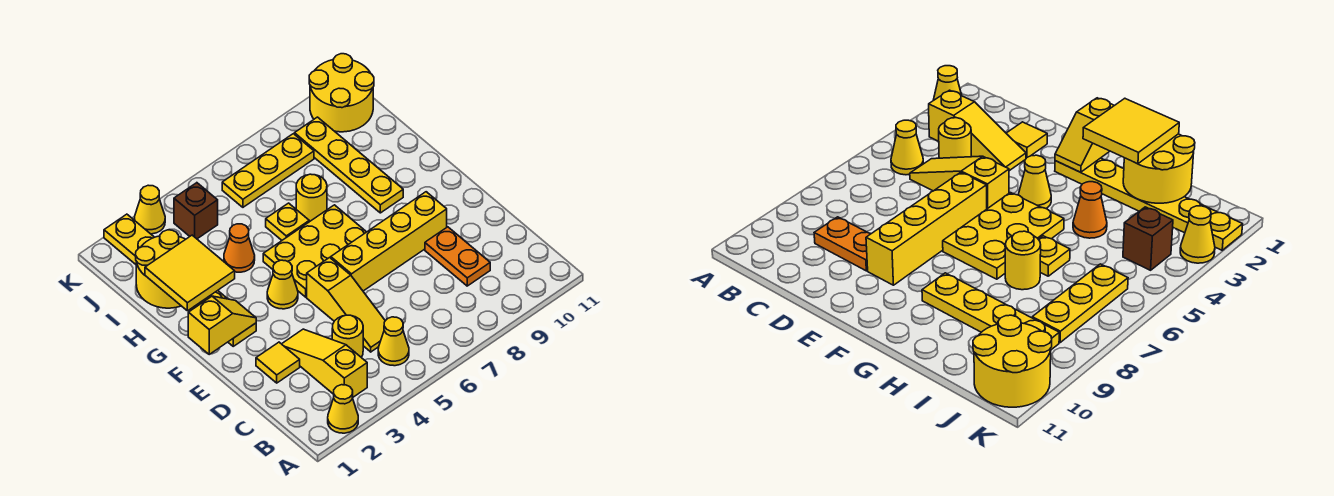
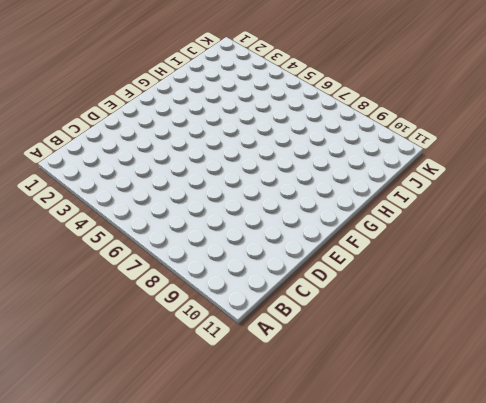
none -> yellow 1x1 cone [328,385,358,433]
none -> yellow 1x3 slope [282,329,367,398]
none -> yellow 1x1 cone [378,317,409,366]

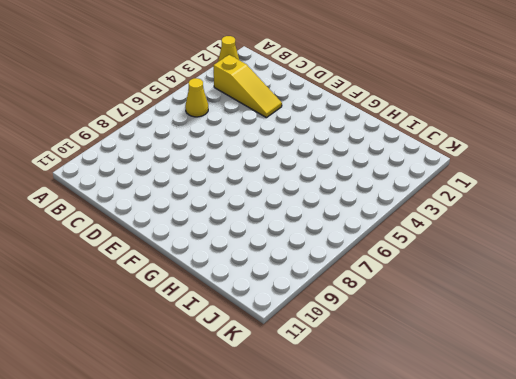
none -> yellow 1x1 round brick [332,315,363,357]
none -> yellow 1x3 slope [307,258,385,352]
none -> orange 1x2 plate [425,227,490,286]

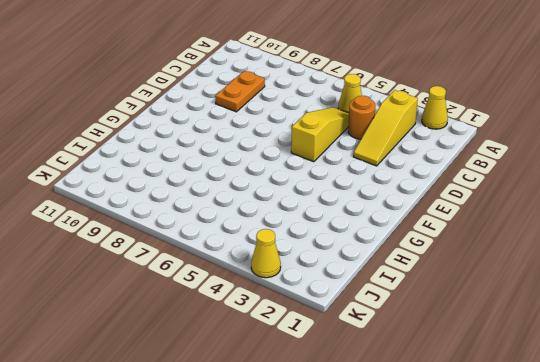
orange 1x1 round brick [348,96,376,139] -> yellow 1x1 round brick [332,315,363,357]
none -> yellow 1x1 tile [256,342,300,383]
none -> yellow 1x4 brick [331,192,447,291]
none -> yellow 1x6 plate [104,214,256,346]

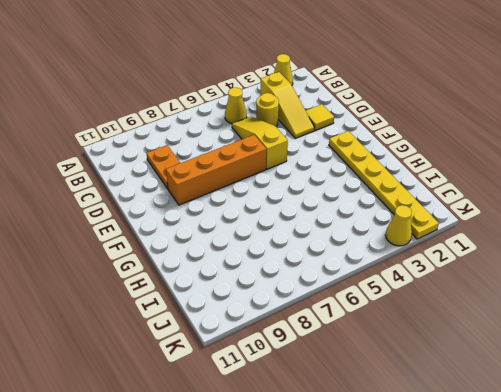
orange 1x4 brick [166,135,266,205] -> yellow 1x4 brick [331,192,447,291]
none -> yellow 1x1 cone [267,260,298,309]
none -> yellow 2x3 plate [263,205,366,297]
none -> yellow 1x4 plate [295,117,403,213]

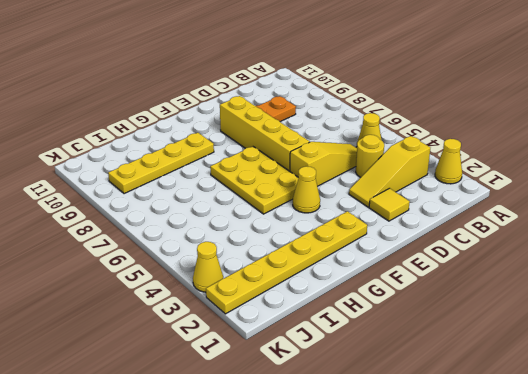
none -> orange 1x1 cone [224,224,255,272]
none -> yellow 1x1 plate [266,203,309,240]
none -> yellow 1x1 round brick [296,174,327,222]

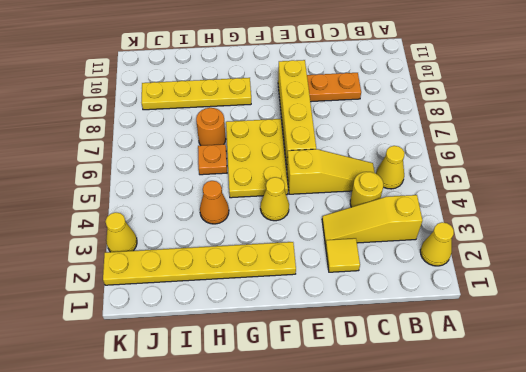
orange 1x1 plate [198,144,227,175] -> yellow 1x1 plate [266,203,309,240]
orange 1x1 round brick [196,108,226,145] -> yellow 1x1 round brick [296,174,327,222]
none -> brown 1x1 brick [174,183,218,239]
none -> yellow 1x3 plate [222,134,314,207]
none -> yellow 2x2 round brick [309,54,374,132]

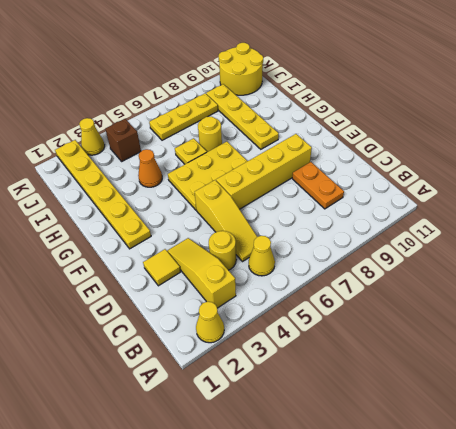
none -> yellow 1x1 cone [267,260,298,309]
none -> yellow 1x2 slope [188,296,256,354]
none -> yellow 2x2 round brick [136,230,186,308]

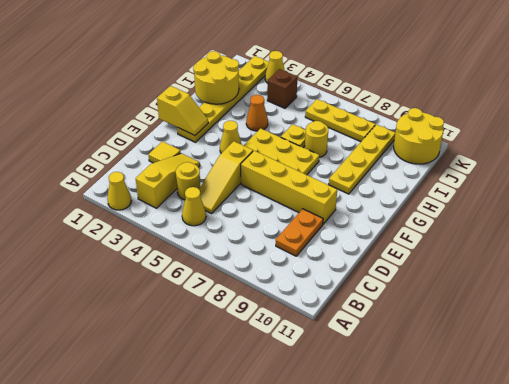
none -> yellow 2x2 tile [145,235,235,311]

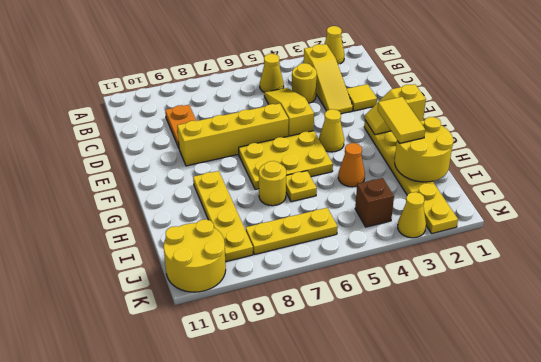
yellow 1x2 tile [378,97,425,143] -> yellow 2x2 tile [145,235,235,311]

